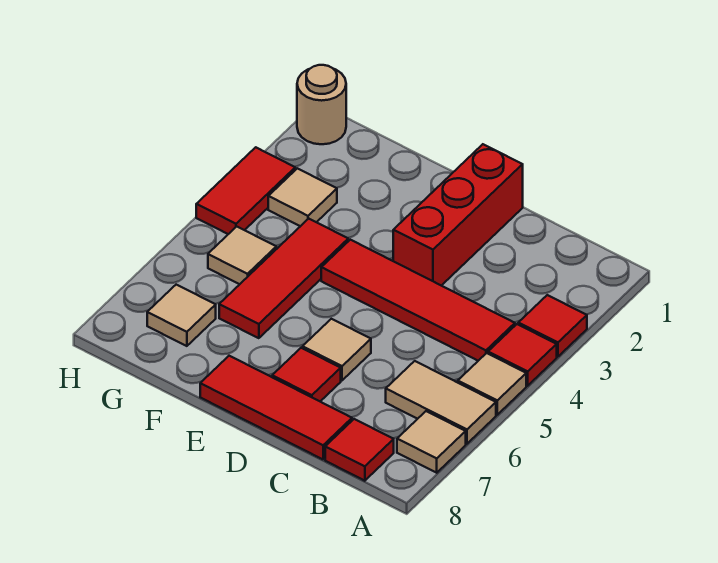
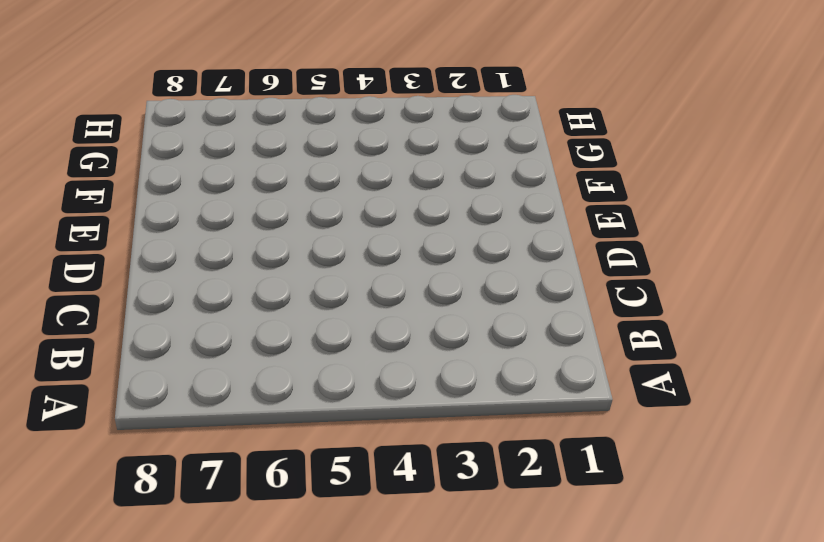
none -> red 1x1 tile [518,295,587,357]
none -> red 1x1 tile [488,324,557,386]
none -> tan 1x1 tile [458,353,526,415]

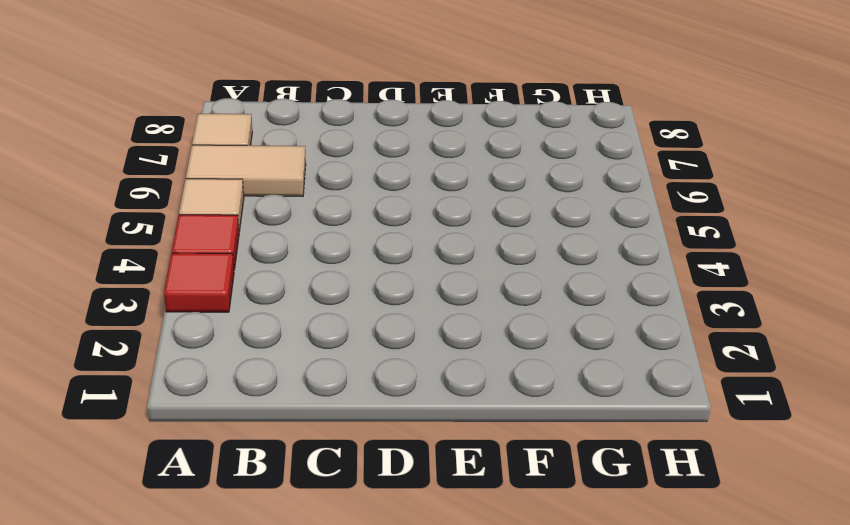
none -> red 1x4 tile [321,240,515,361]
none -> red 1x1 tile [325,419,394,481]
none -> red 1x3 tile [200,356,352,459]

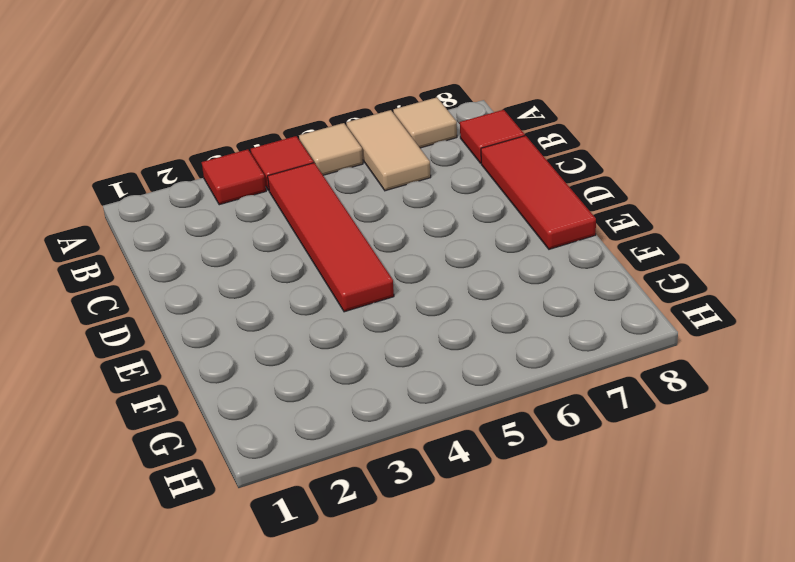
none -> red 1x3 brick [393,144,523,286]
none -> tan 1x1 tile [303,319,371,380]
none -> red 1x1 tile [272,348,341,401]

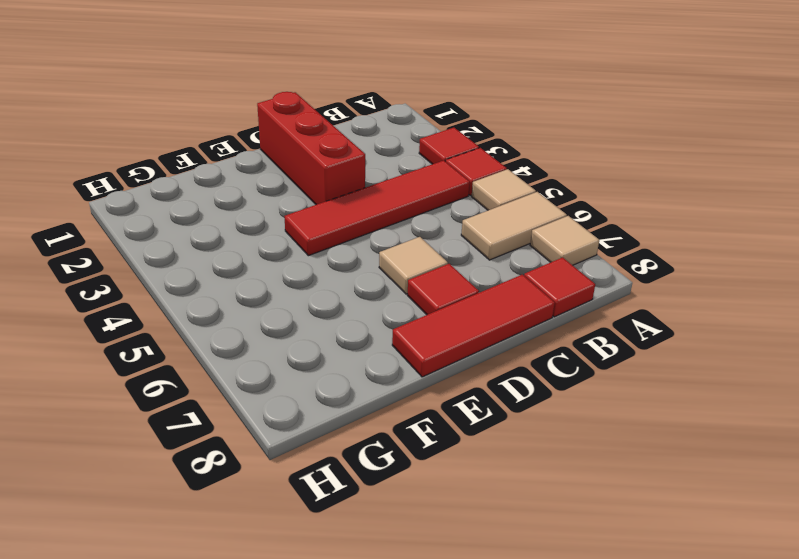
none -> red 1x3 tile [219,219,348,338]
none -> tan 1x1 tile [268,168,337,226]
none -> tan 1x1 tile [208,226,276,284]

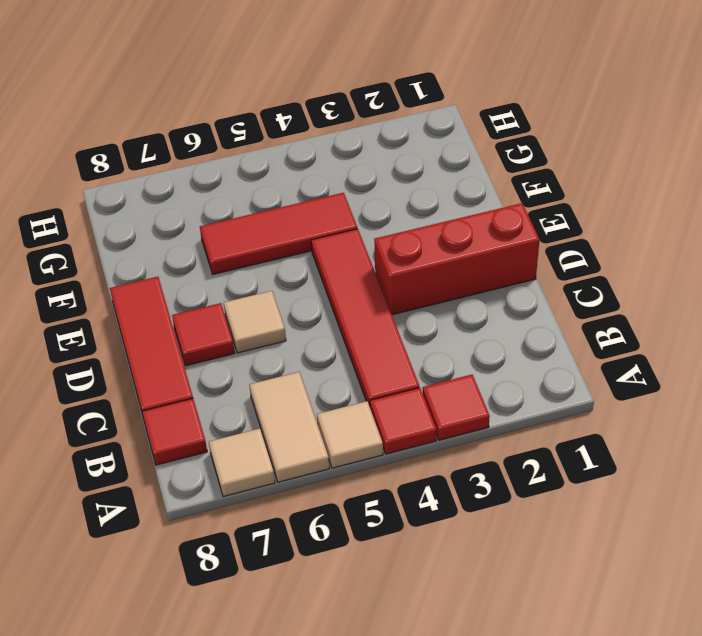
none -> tan 1x1 tile [268,168,337,226]
none -> tan 1x1 tile [208,226,276,284]
none -> tan 1x1 tile [147,285,216,346]

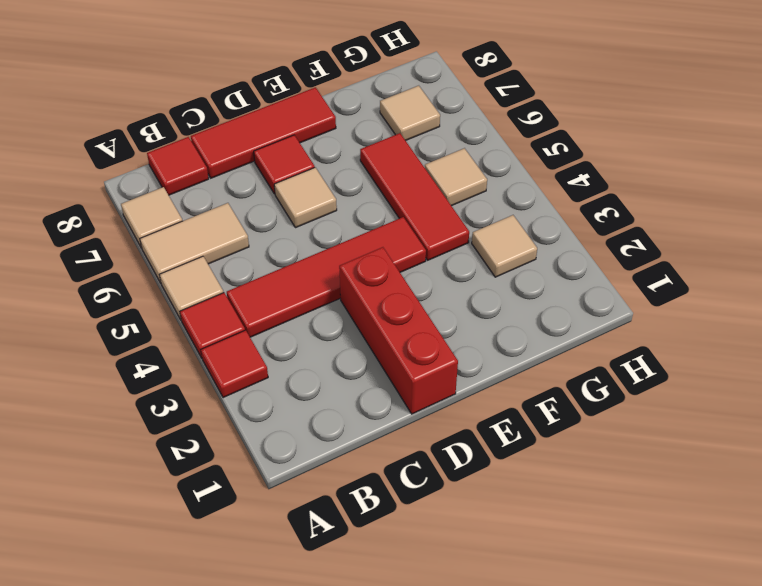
none -> tan 1x1 round brick [297,65,346,144]
none -> red 1x2 tile [196,147,295,234]

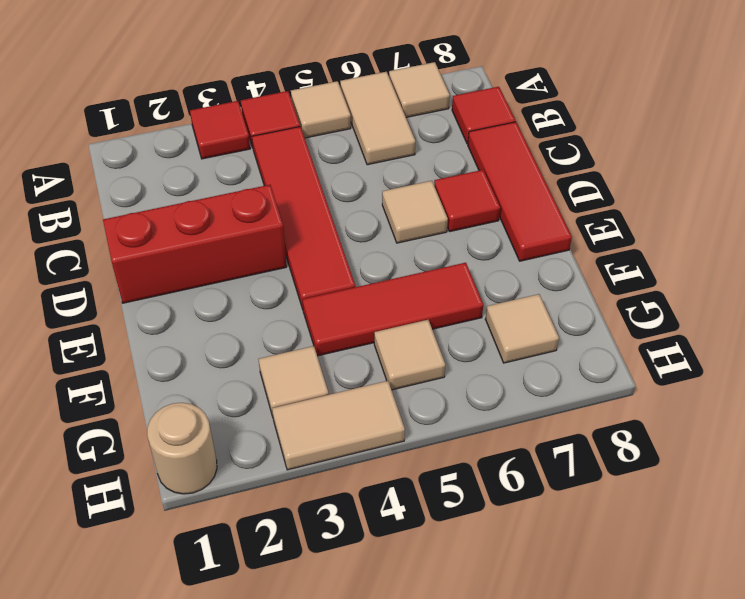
tan 1x2 tile [272,381,405,470] -> red 1x2 tile [196,147,295,234]

